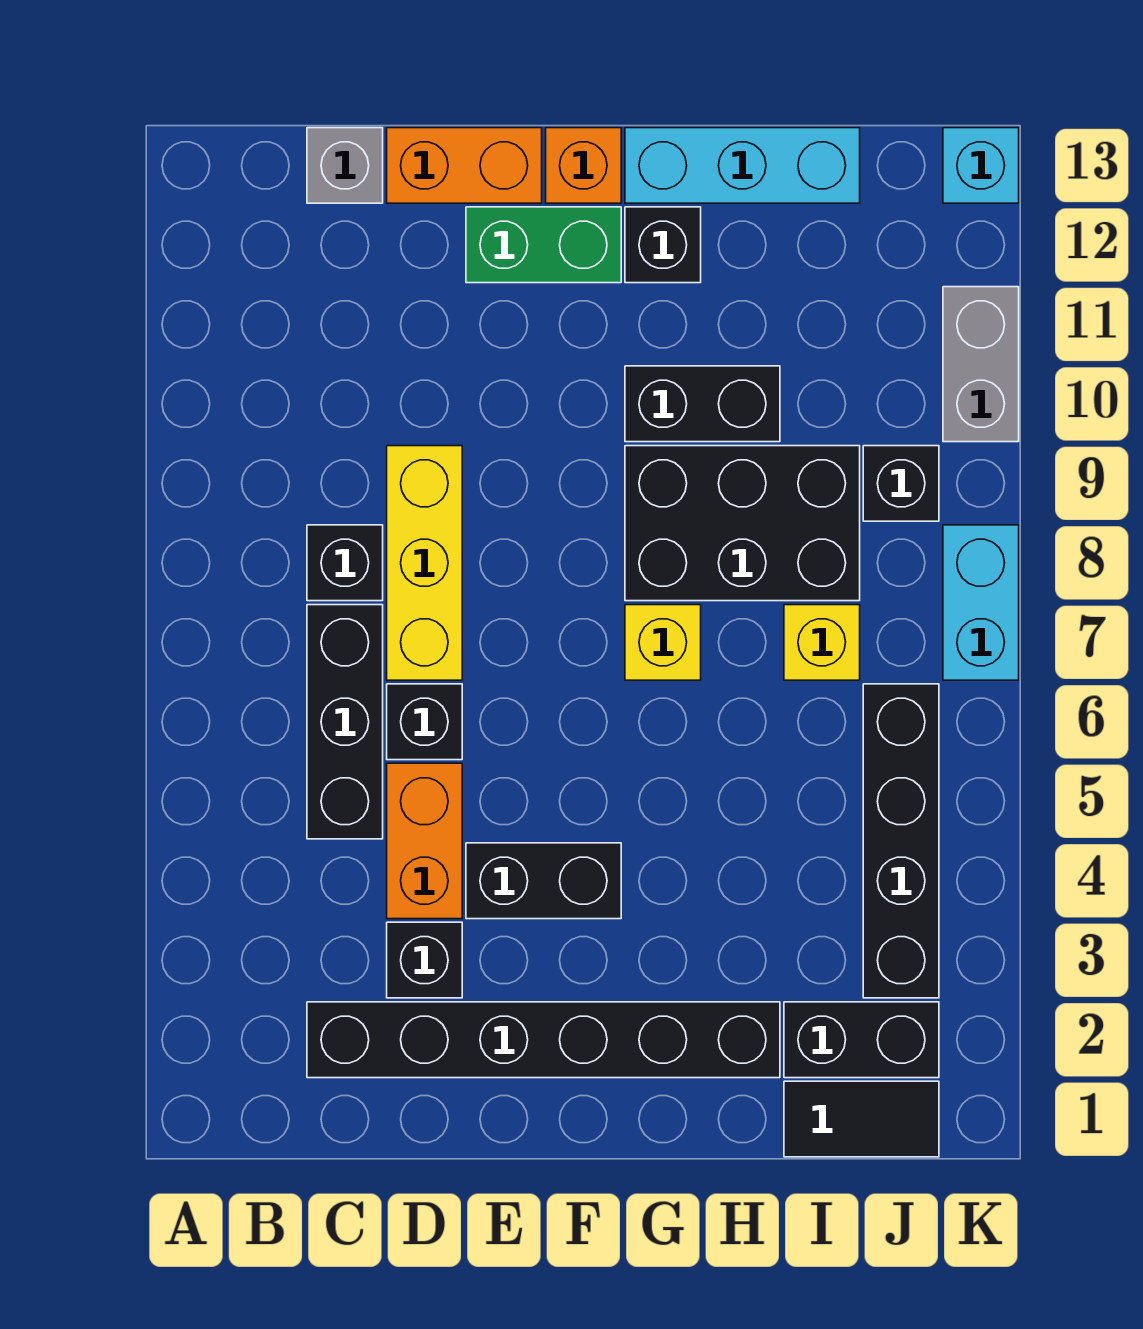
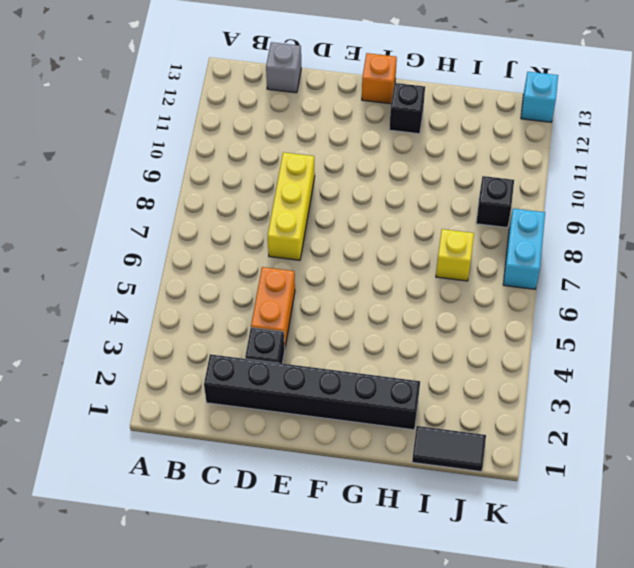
none -> black 1x3 brick [307,605,383,839]
none -> black 1x1 brick [307,525,383,601]
none -> black 1x1 brick [387,684,462,760]

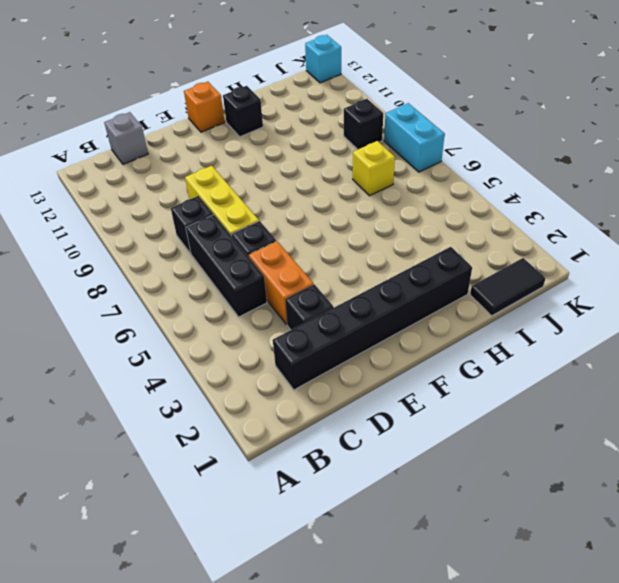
none -> orange 1x2 brick [387,128,542,203]
none -> black 1x2 brick [466,843,621,919]
none -> green 1x2 brick [466,207,621,283]

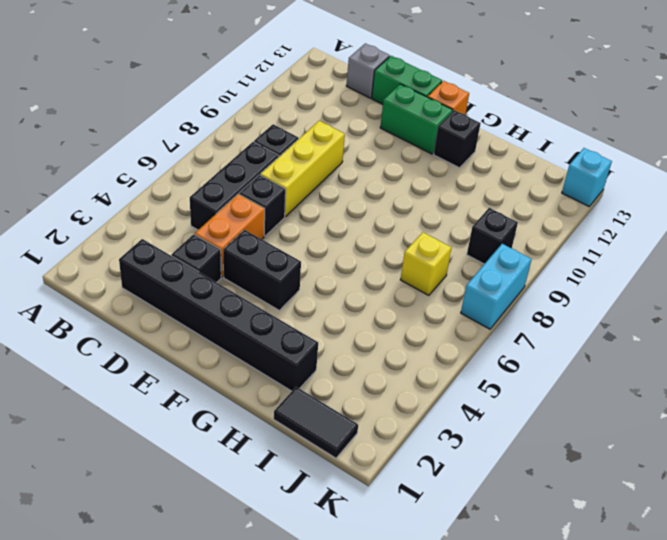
green 1x2 brick [372,56,442,104] -> orange 1x2 brick [387,128,542,203]
none -> yellow 1x1 brick [625,605,701,680]
none -> black 2x3 brick [625,446,860,601]
none -> black 1x2 brick [625,366,780,442]

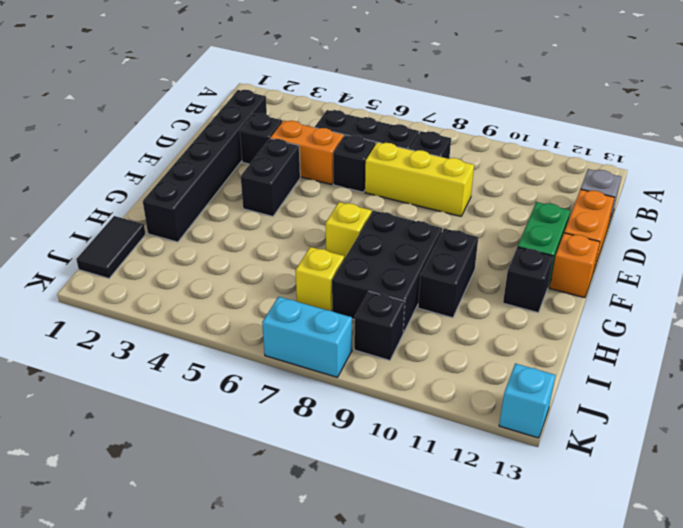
none -> cyan 1x3 brick [625,128,860,203]
none -> black 1x2 brick [784,1002,939,1078]
none -> black 1x4 brick [863,684,939,998]

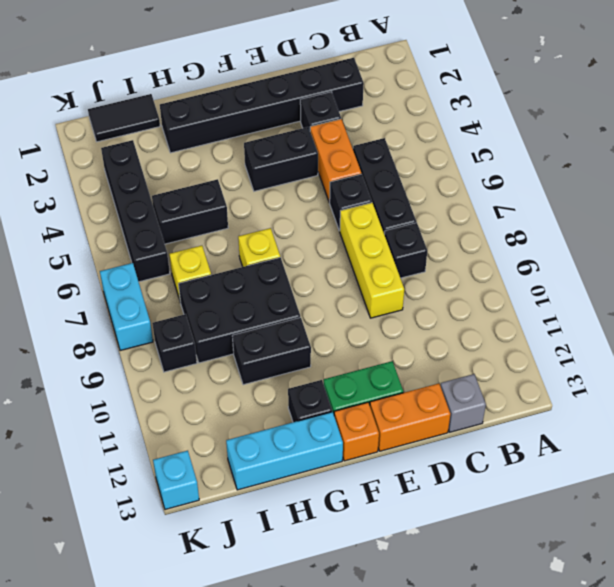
black 1x2 brick [152,179,228,244] -> black 1x2 brick moved to [784,1002,939,1078]
none -> grey 1x2 brick [943,287,1019,442]

